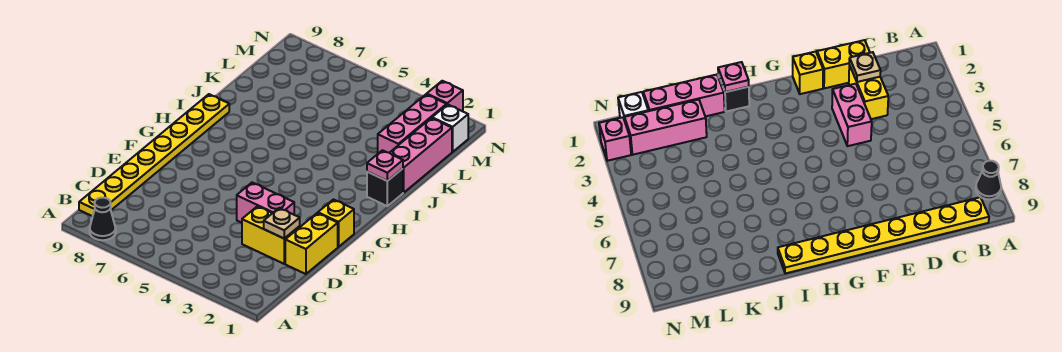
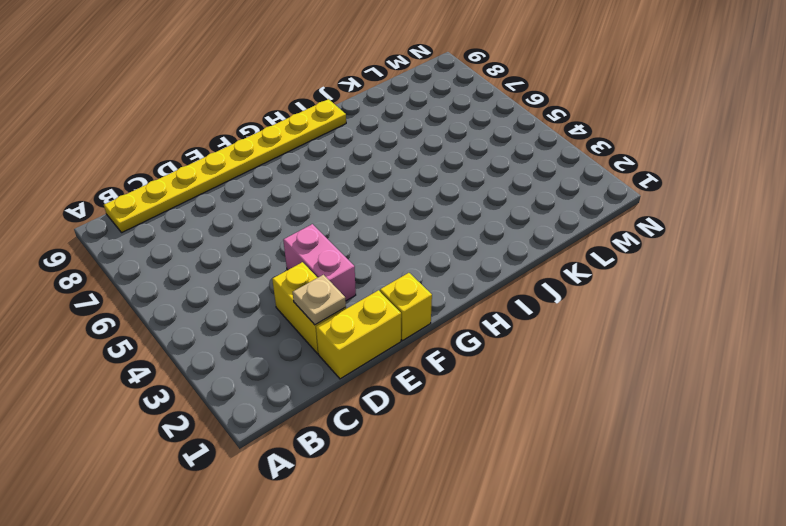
none -> black 1x1 cone [90,198,116,240]
none -> black 1x1 brick [367,169,403,206]
none -> pink 1x3 brick [390,118,452,193]

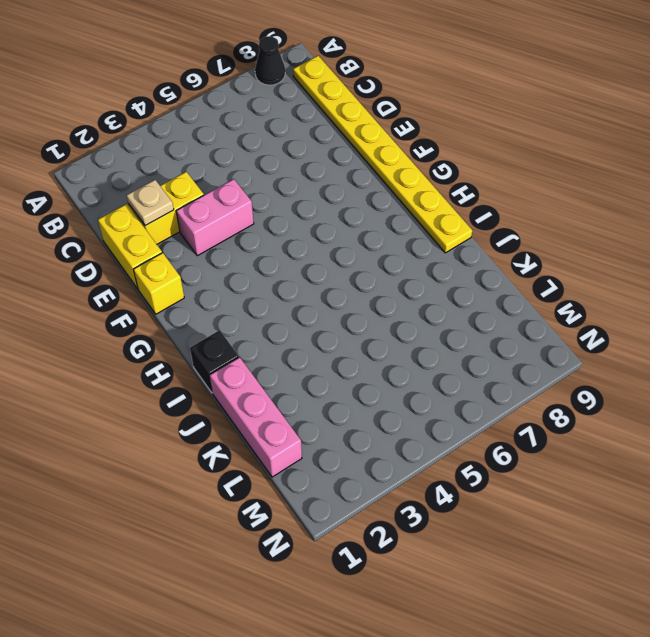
none -> pink 1x3 brick [378,94,447,153]
none -> white 1x1 brick [432,104,468,152]
none -> pink 1x1 brick [427,81,463,111]

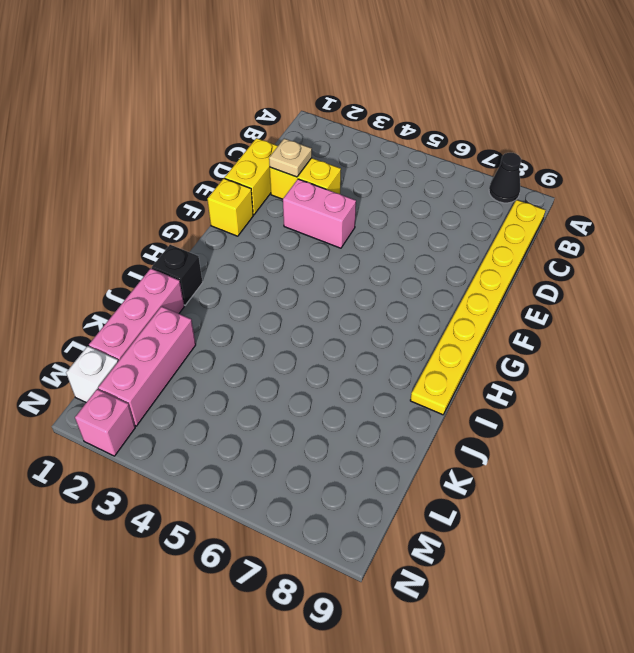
none -> pink 1x1 plate [367,150,403,181]

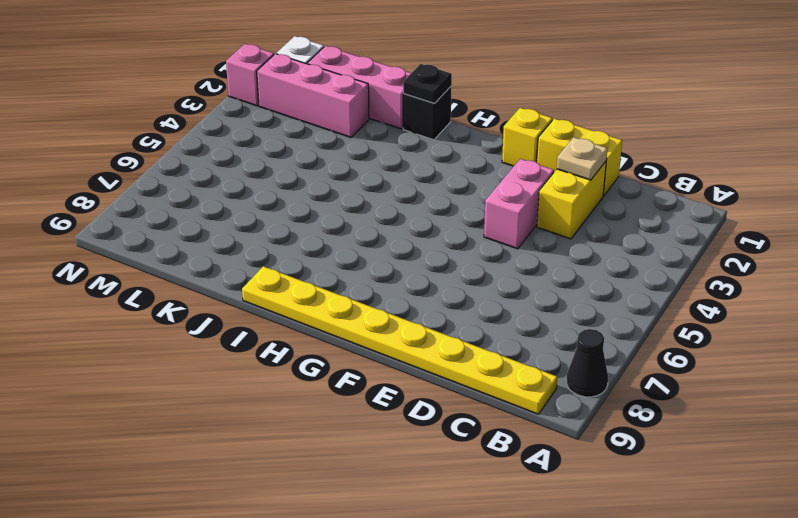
black 1x1 plate [403,64,452,103] -> pink 1x1 plate [367,150,403,181]

